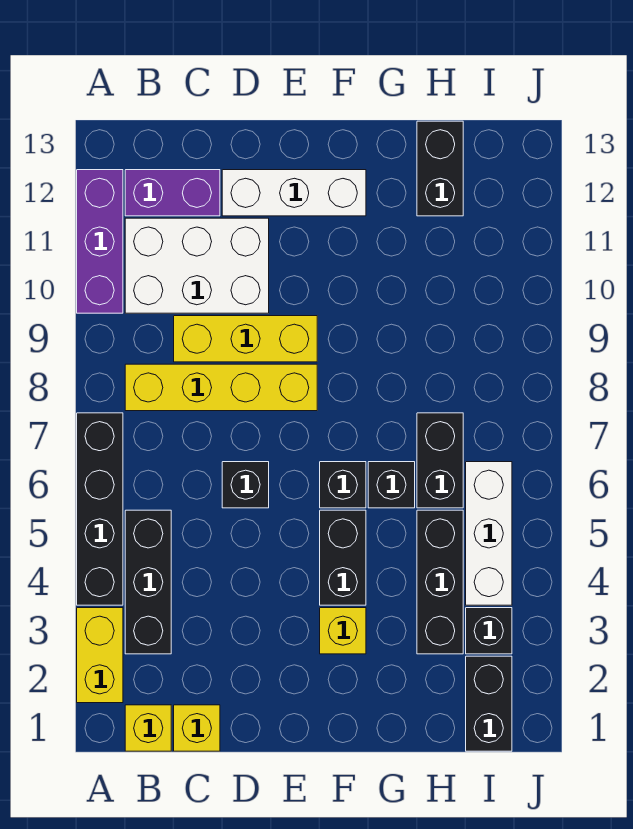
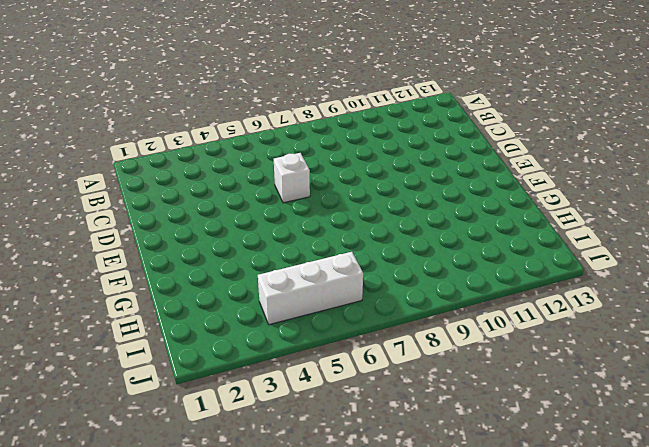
white 1x1 brick [274,153,310,203] -> black 1x1 brick [222,462,269,508]
none -> yellow 1x2 brick [77,608,123,703]
none -> black 1x4 brick [77,413,123,605]
none -> purple 1x3 brick [77,170,123,313]

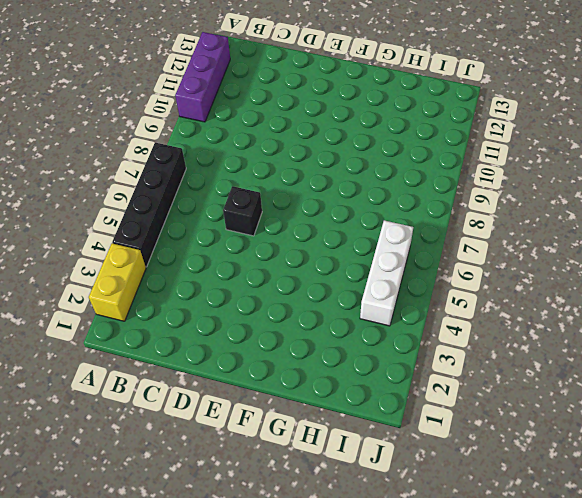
none -> yellow 1x1 brick [125,705,171,751]
none -> black 1x3 brick [125,510,171,654]
none -> yellow 1x4 brick [125,364,317,411]

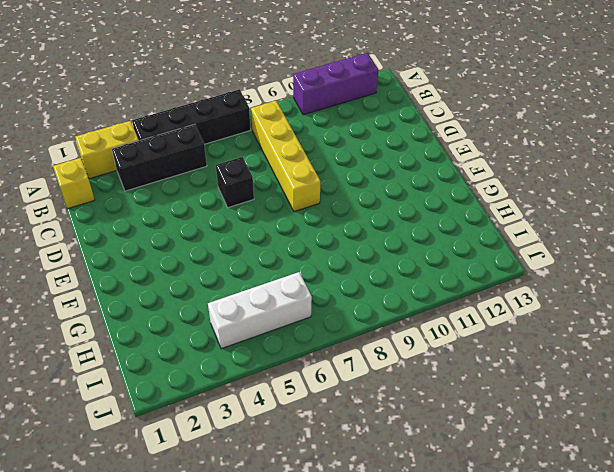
none -> white 2x3 brick [125,218,269,313]
none -> purple 1x2 brick [125,170,220,216]
none -> yellow 1x1 brick [174,705,220,751]

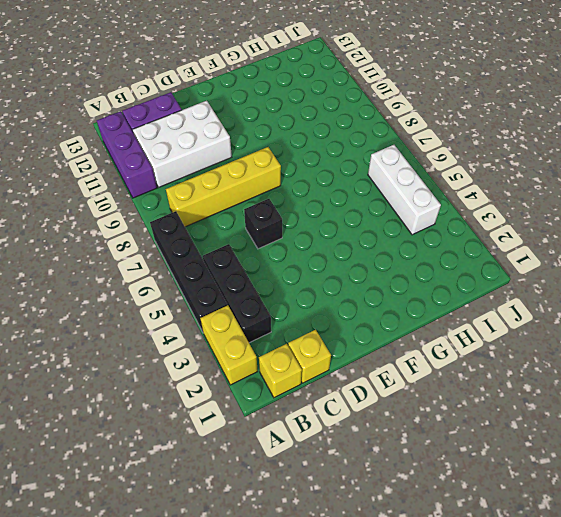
none -> yellow 1x3 brick [174,316,317,362]
none -> white 1x3 brick [222,170,366,216]
none -> yellow 1x1 brick [320,608,366,654]

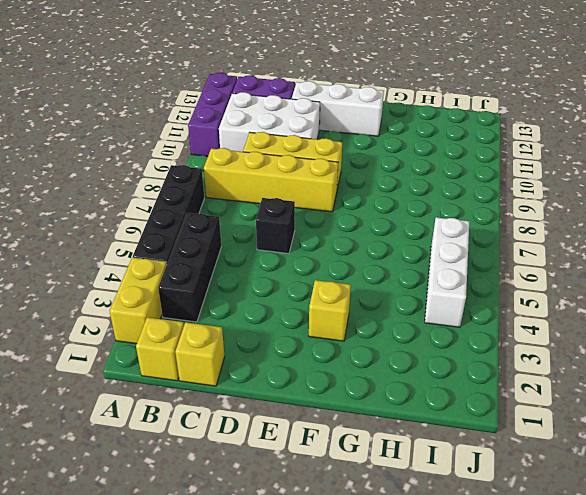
none -> black 1x2 brick [320,510,366,605]
none -> black 1x1 brick [320,462,366,508]
none -> black 1x1 brick [368,462,415,508]

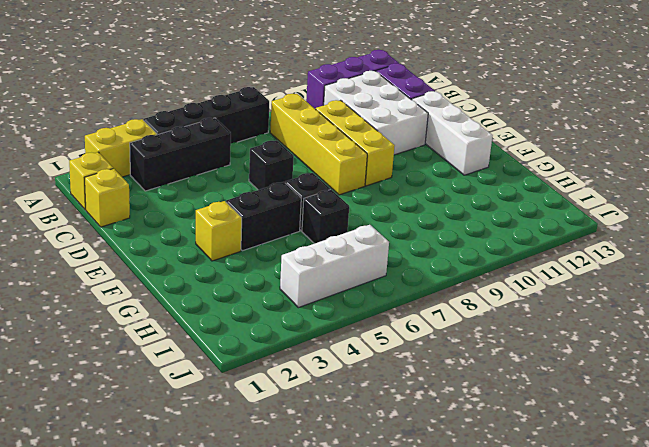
none -> black 1x3 brick [417,510,463,654]
none -> black 1x2 brick [417,413,463,508]
none -> black 1x2 brick [417,121,463,216]

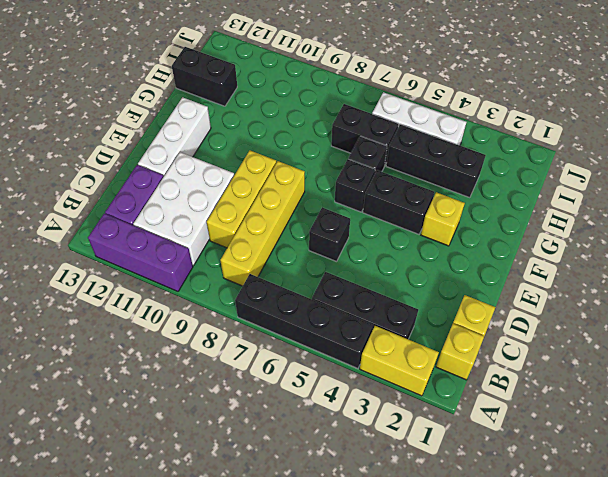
none -> black 1x2 brick [466,656,512,751]
none -> black 1x1 brick [466,608,512,654]

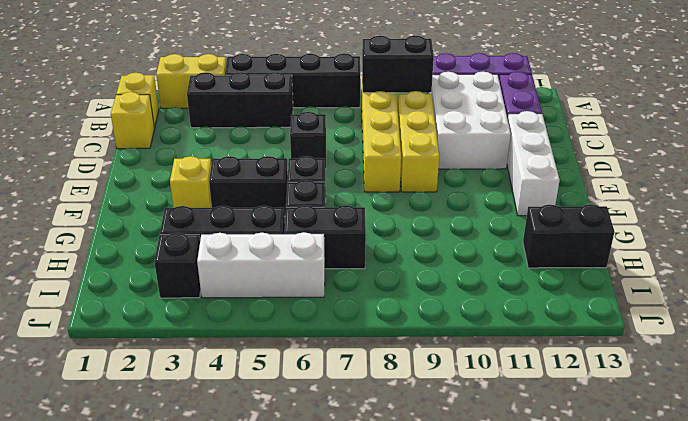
black 1x2 brick [362,36,434,93] -> black 1x2 brick moved to [466,656,512,751]

